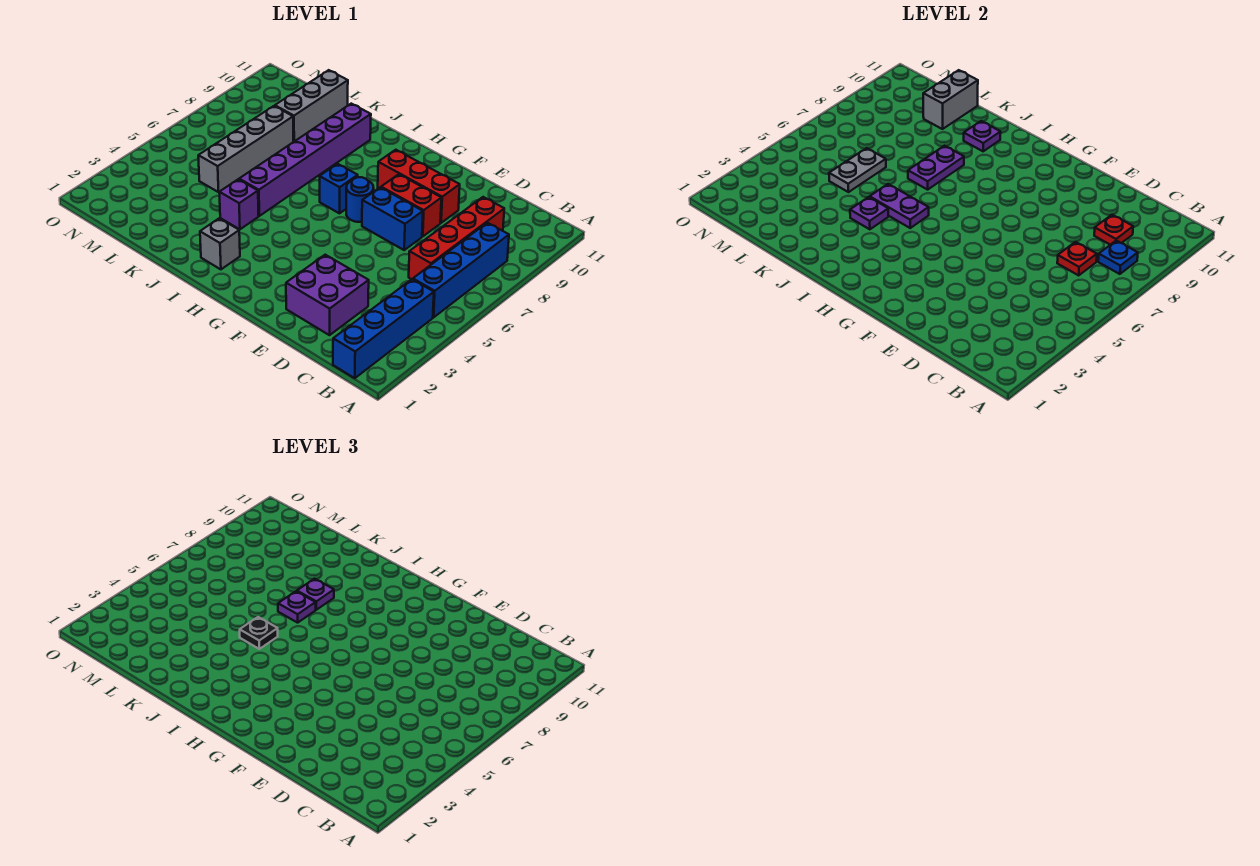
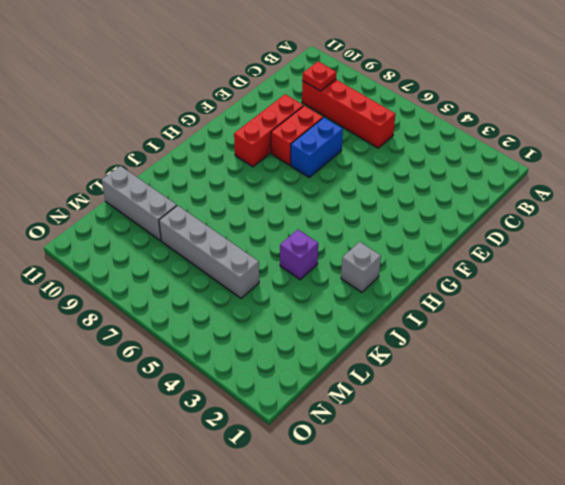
none -> blue 1x4 brick [333,279,434,378]
none -> blue 1x4 brick [413,223,509,317]
none -> purple 2x2 brick [286,255,369,335]

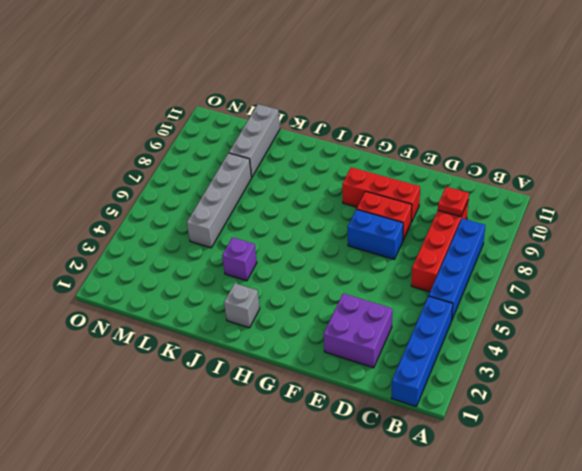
none -> blue 1x1 round brick [346,177,374,222]
none -> blue 1x1 brick [320,164,358,213]
none -> purple 1x6 brick [239,104,371,216]

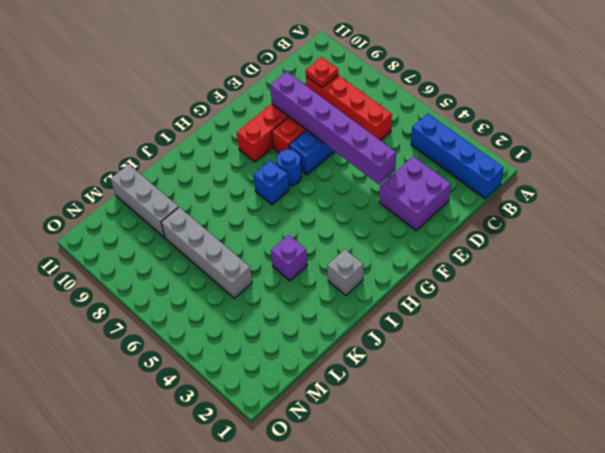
purple 1x6 brick [270,72,396,184] -> purple 1x6 brick moved to [239,104,371,216]
none -> blue 1x4 brick [413,223,509,317]
none -> blue 1x1 plate [1098,241,1138,274]
none -> red 1x1 plate [1057,242,1097,275]

